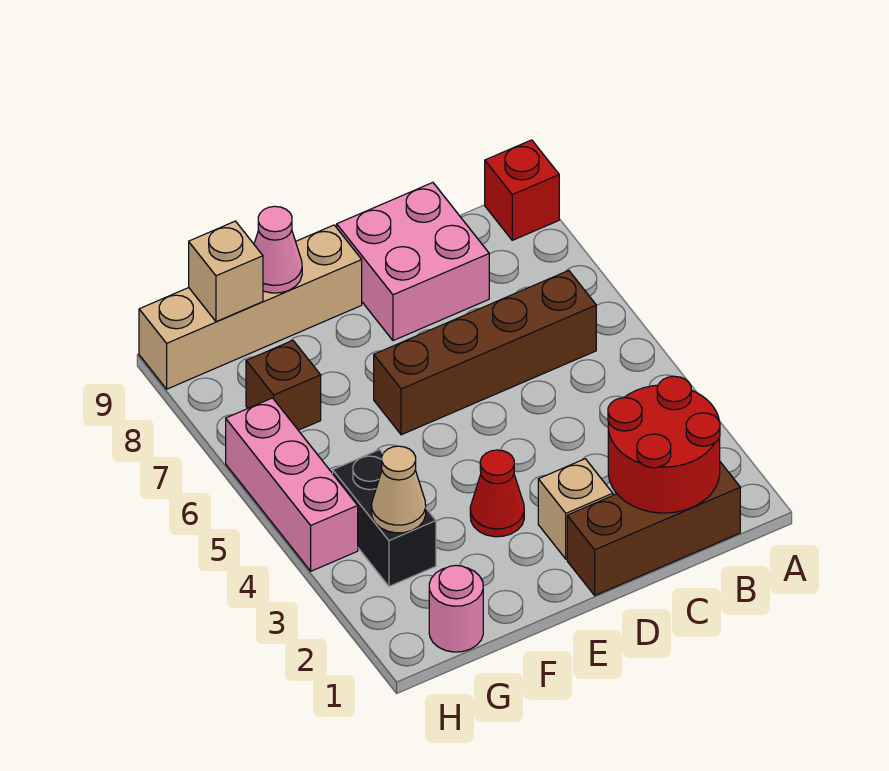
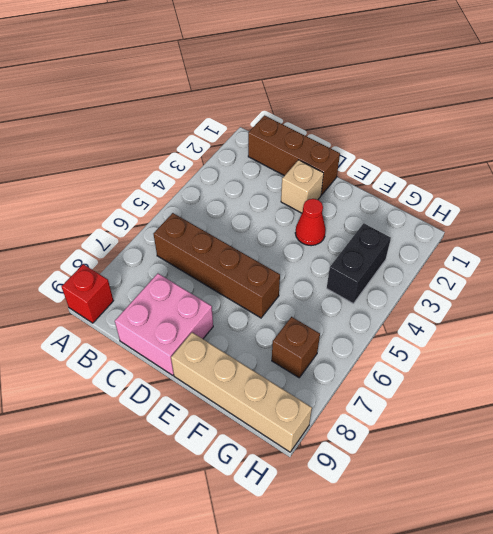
none -> pink 1x1 round brick [429,565,483,652]
none -> pink 1x3 brick [226,398,358,571]
none -> red 2x2 round brick [608,376,720,513]

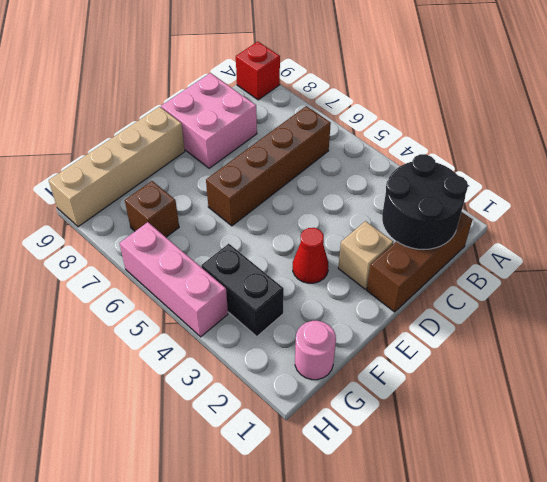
black 2x2 round brick [382,154,468,250] -> red 2x2 round brick [608,376,720,513]
none -> pink 1x1 cone [254,206,302,293]
none -> tan 1x1 cone [372,446,426,533]
none -> tan 1x1 brick [189,221,263,322]

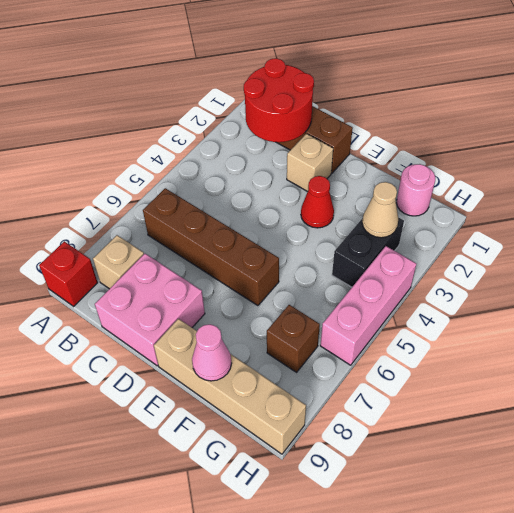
tan 1x1 brick [93,235,144,289] -> tan 1x1 brick moved to [189,221,263,322]

